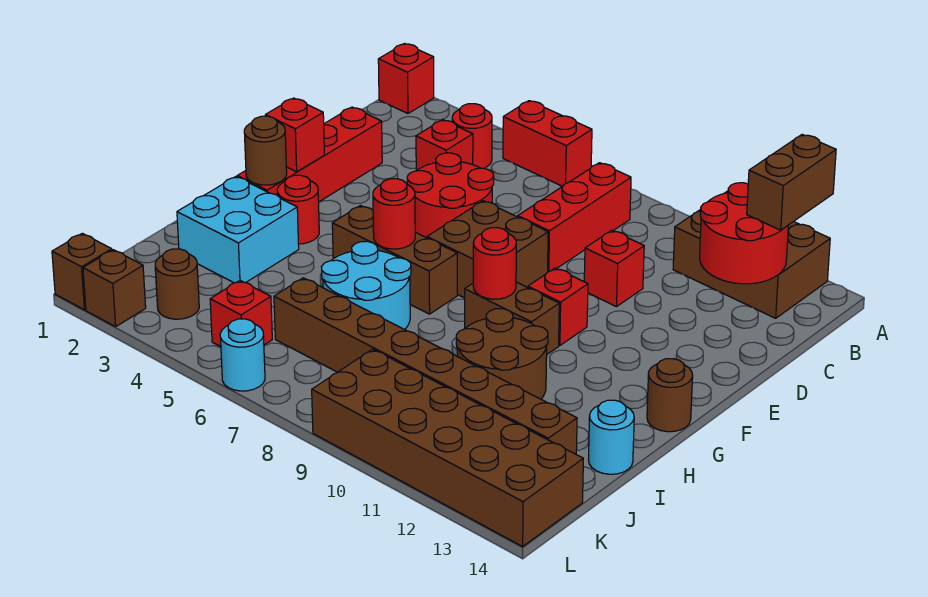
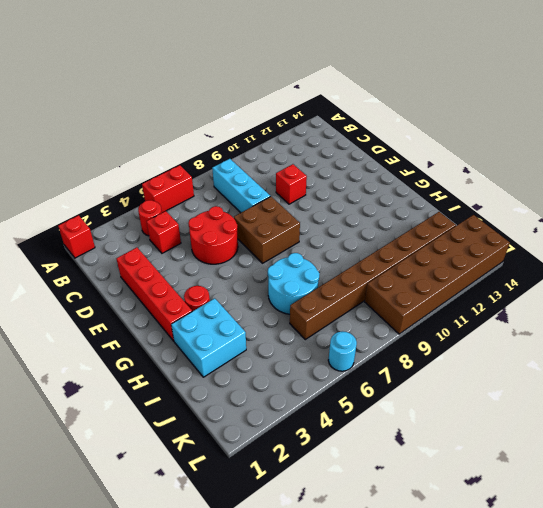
cyan 1x3 brick [212,159,270,213] -> red 1x3 brick [518,163,631,272]
none -> brown 2x3 brick [673,191,830,318]
none -> red 1x1 brick [528,268,588,346]
none -> brown 1x3 brick [332,205,457,314]
none -> brown 1x2 brick [465,282,559,354]

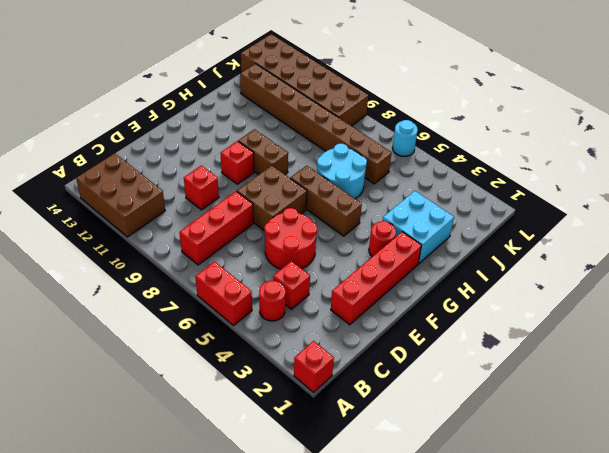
none -> brown 1x1 round brick [647,359,693,432]
none -> brown 2x2 round brick [456,309,548,399]
none -> cyan 1x1 round brick [589,400,634,474]
none -> brown 1x1 round brick [155,249,199,319]

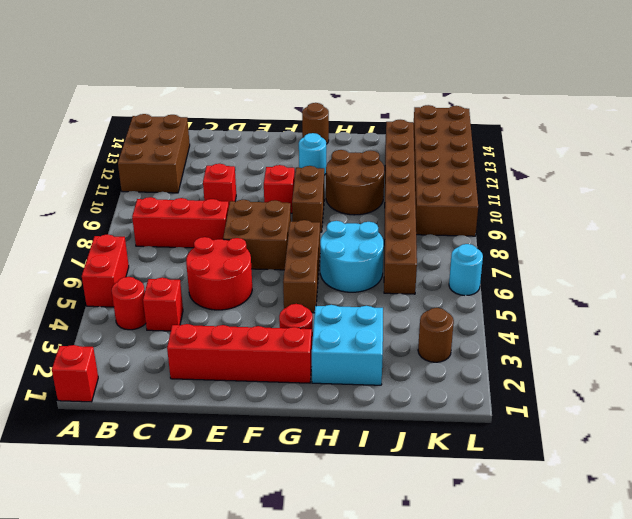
cyan 1x1 round brick [299,133,326,175] -> cyan 1x1 round brick moved to [589,400,634,474]
none -> red 1x1 brick [210,281,272,347]
none -> brown 1x1 brick [52,233,112,310]
none -> brown 1x1 brick [83,250,146,327]
none -> red 2x2 round brick [700,183,788,284]

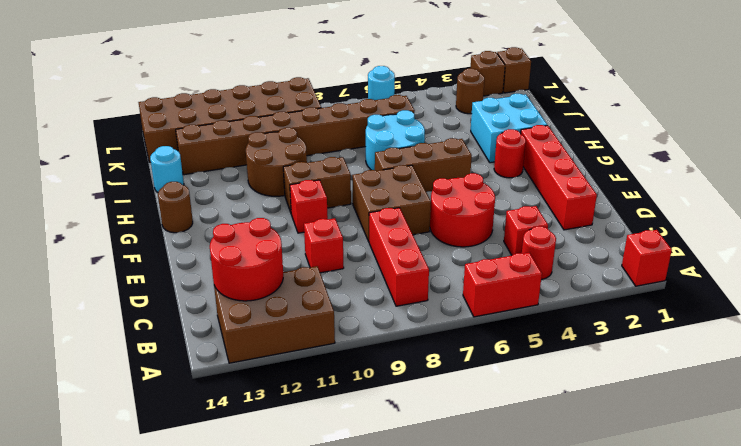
none -> red 1x1 brick [210,281,272,347]
none -> red 1x1 brick [265,98,324,172]
none -> brown 1x1 round brick [244,116,287,185]
none -> red 1x1 round brick [373,179,415,249]

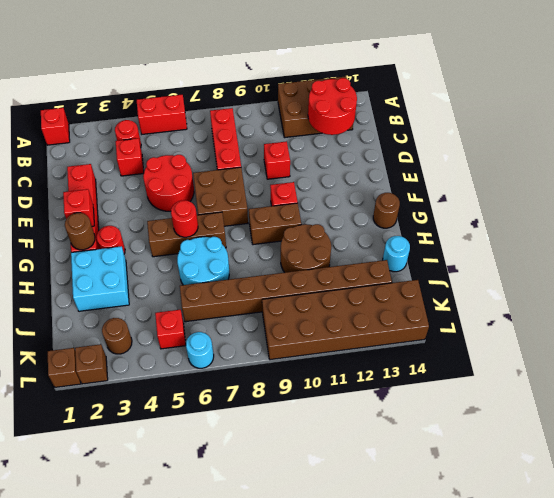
none -> red 1x1 round brick [473,227,516,299]
none -> brown 1x2 brick [747,135,836,230]

